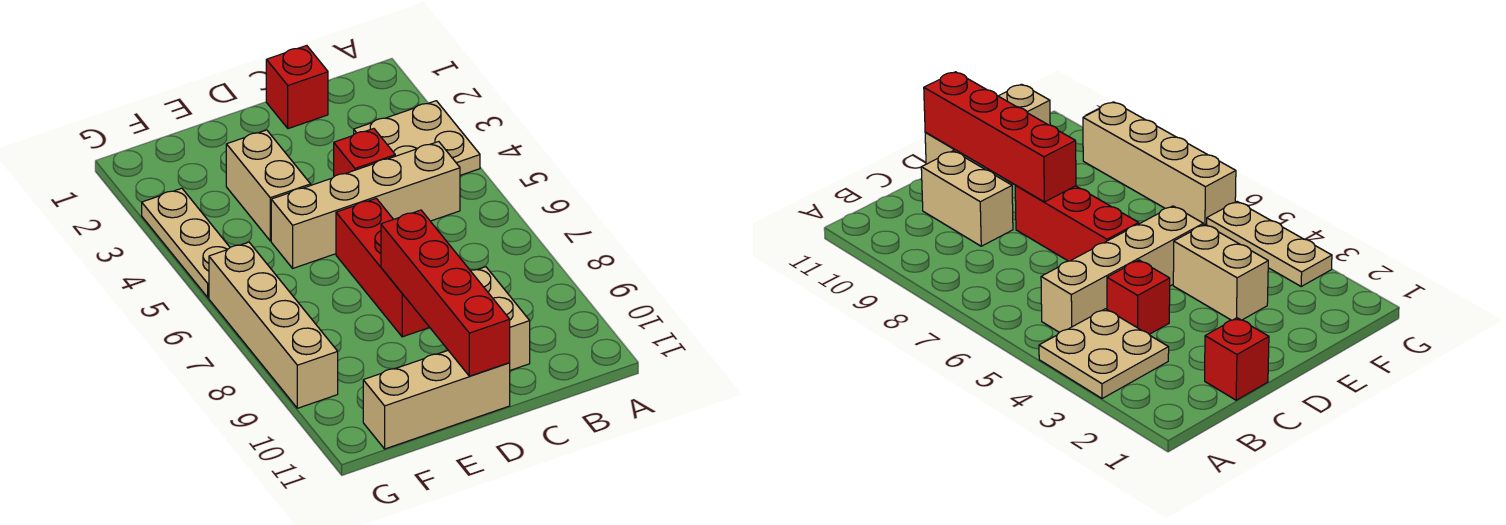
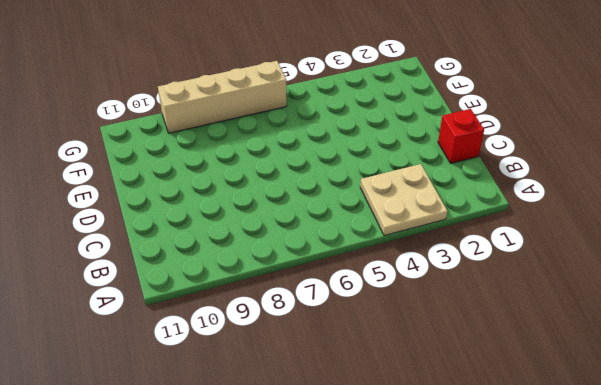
none -> tan 1x4 brick [271,142,460,268]
none -> red 1x1 brick [334,129,395,176]

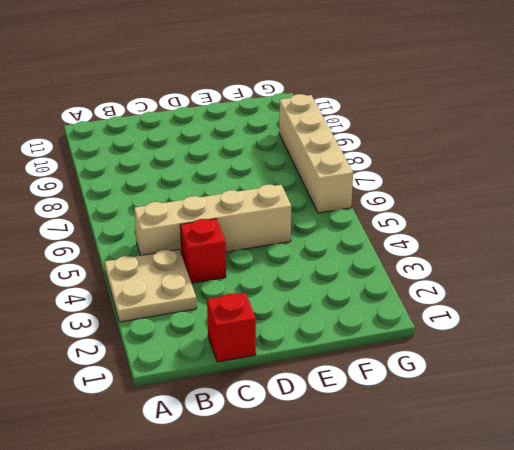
none -> tan 1x2 brick [471,267,530,370]
none -> red 1x3 brick [336,198,430,337]

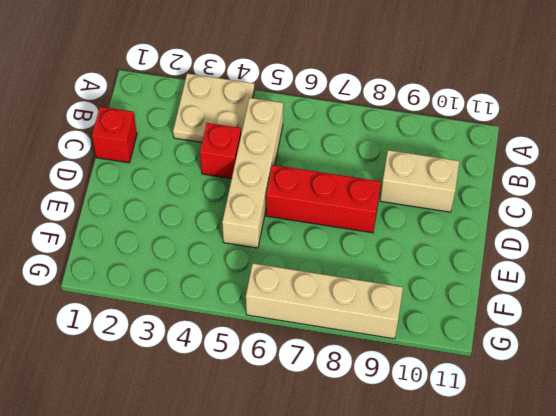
none -> tan 1x3 brick [363,351,510,449]
none -> tan 1x2 brick [226,130,311,241]

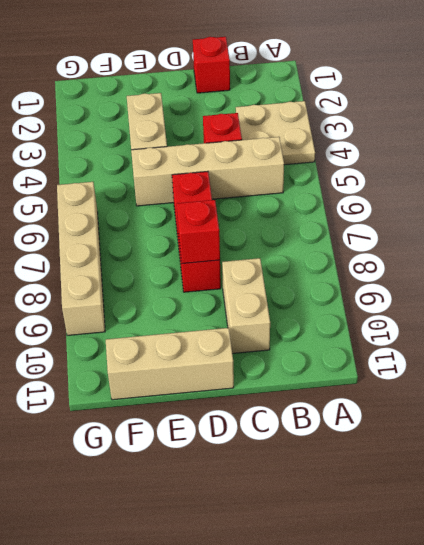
red 1x1 brick [177,200,220,264] -> red 1x4 brick [381,210,510,376]
none -> tan 1x3 plate [142,188,230,298]

